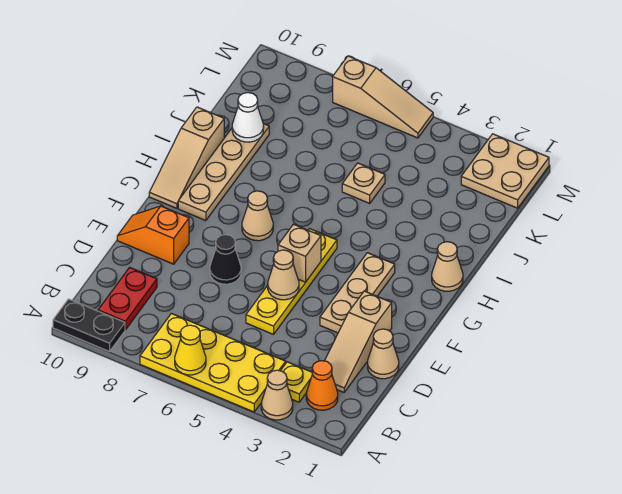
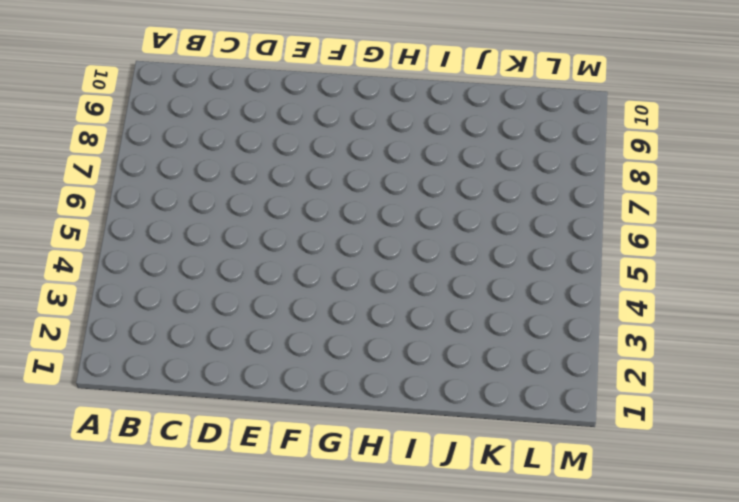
none -> tan 1x1 cone [261,370,293,420]
none -> yellow 2x4 plate [140,313,286,412]
none -> black 1x2 plate [53,299,125,352]

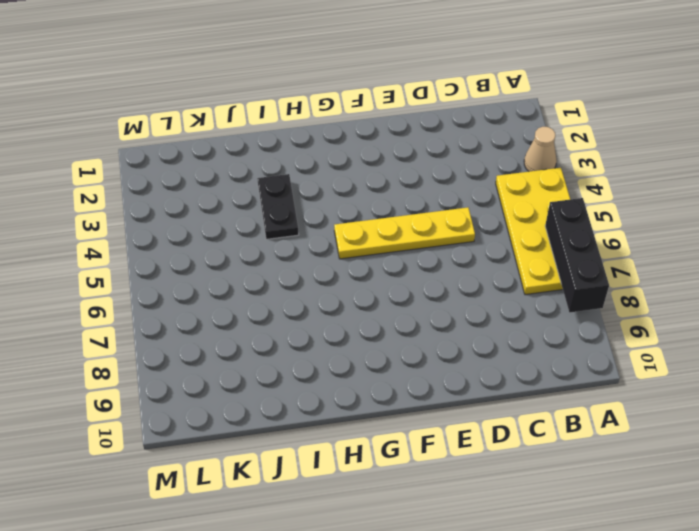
black 1x3 brick [545,198,609,312] -> yellow 1x1 cone [175,325,206,375]
black 1x2 plate [257,174,299,239] -> black 1x2 plate moved to [53,299,125,352]
none -> orange 1x1 cone [306,361,338,410]
none -> yellow 1x1 plate [281,362,312,402]
none -> red 1x2 plate [98,267,157,330]

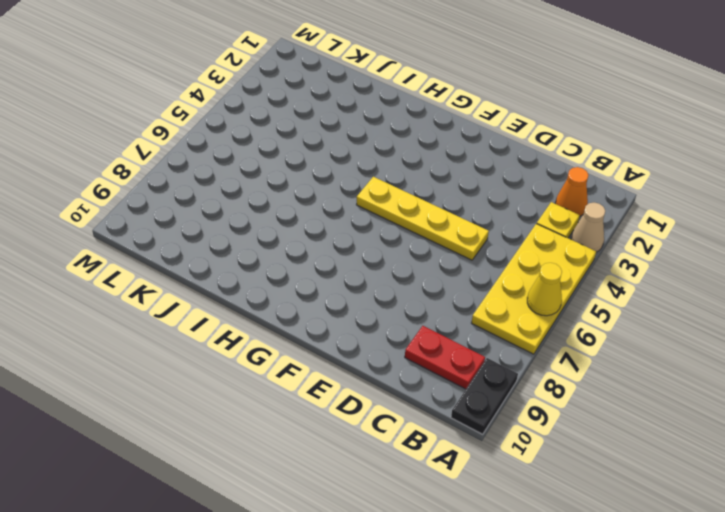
none -> tan 1x3 slope [325,291,392,392]
none -> tan 1x1 cone [368,329,399,379]
none -> tan 1x3 plate [320,253,395,333]

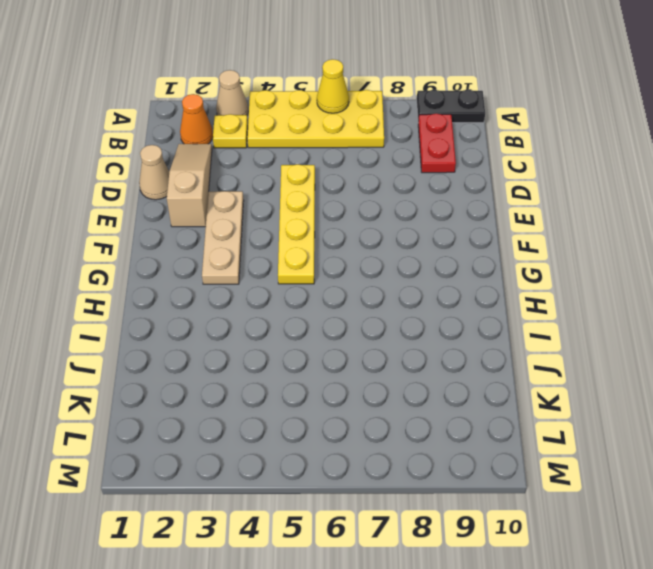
none -> black 1x1 cone [210,235,241,284]
none -> orange 1x2 slope [117,206,189,264]
none -> tan 1x1 cone [242,191,273,241]

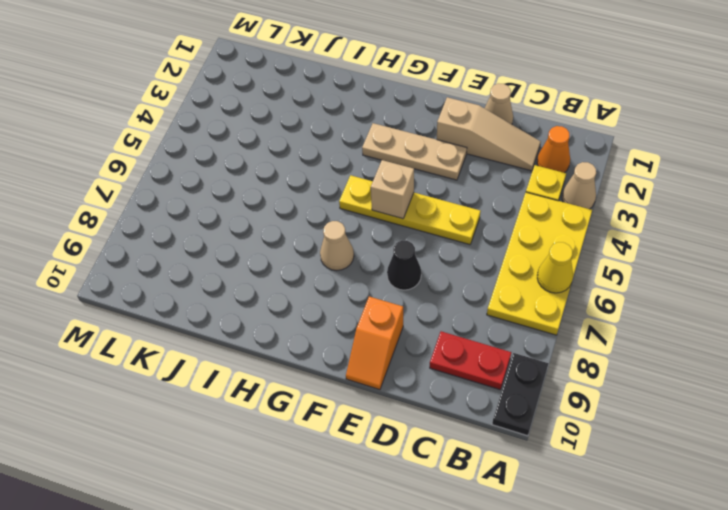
none -> tan 1x4 plate [178,124,269,221]
none -> tan 1x3 slope [149,107,224,208]
none -> tan 1x1 cone [432,242,463,291]

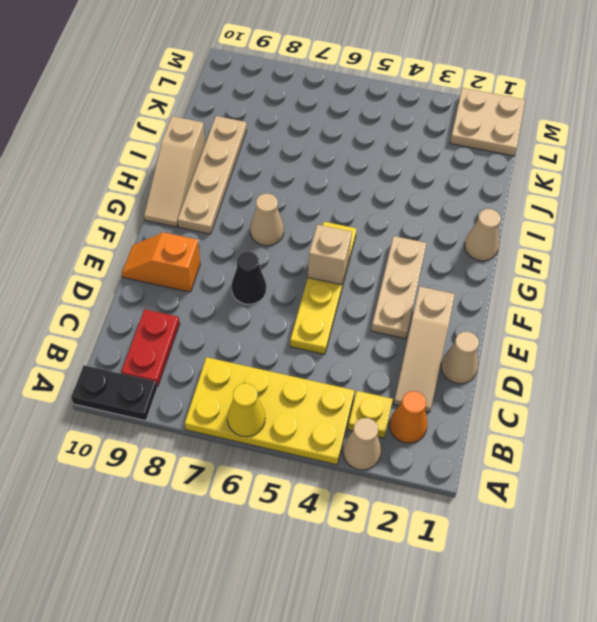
none -> tan 1x1 plate [342,163,385,203]
none -> tan 1x3 slope [333,56,433,138]
none -> tan 1x1 cone [268,250,299,300]

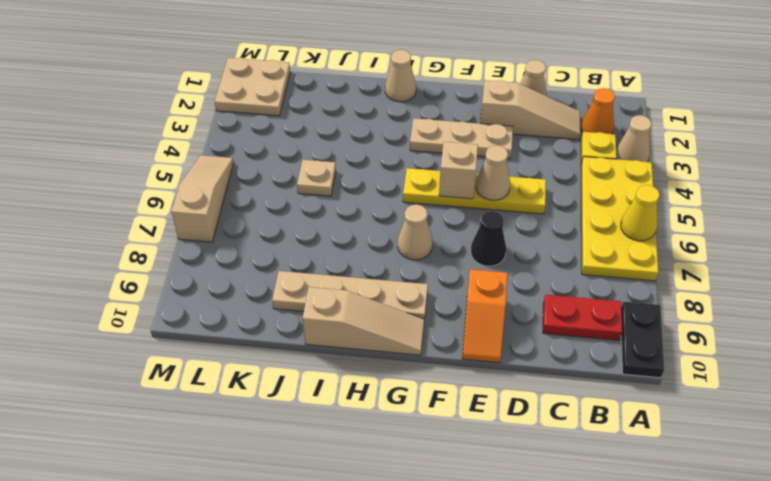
none -> white 1x1 cone [232,93,264,142]

